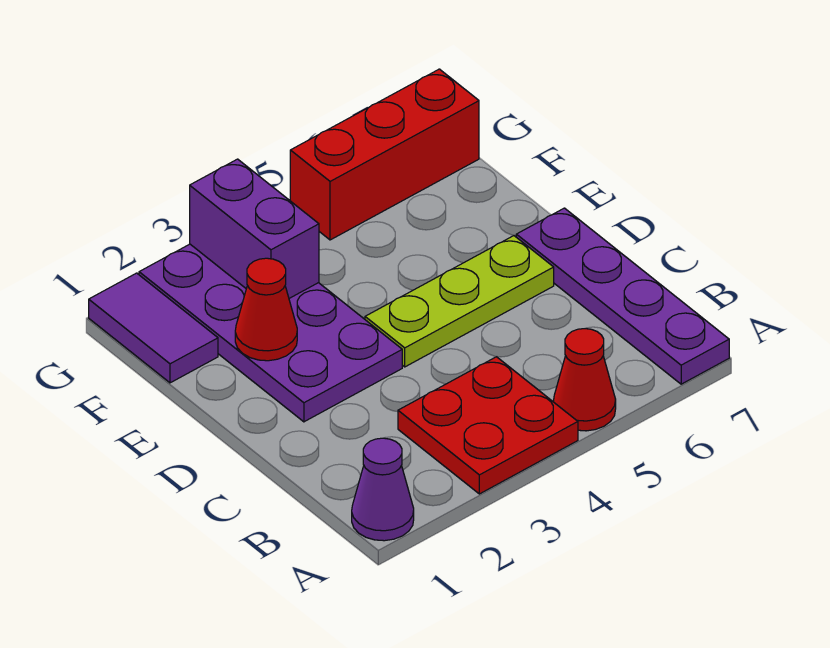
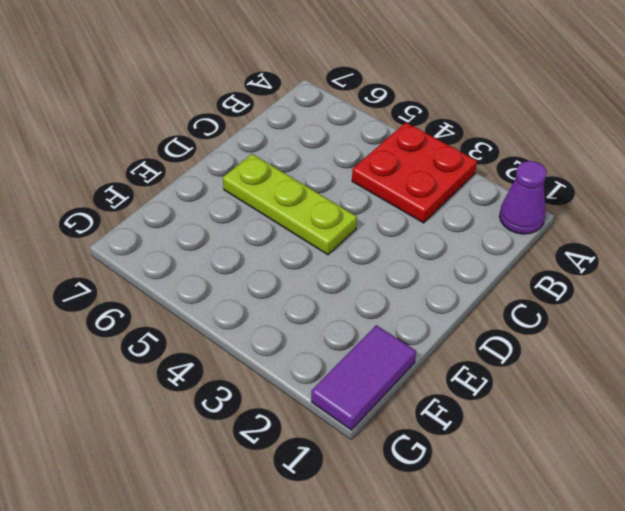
none -> red 1x1 cone [553,329,616,431]
none -> purple 1x4 plate [516,208,729,384]

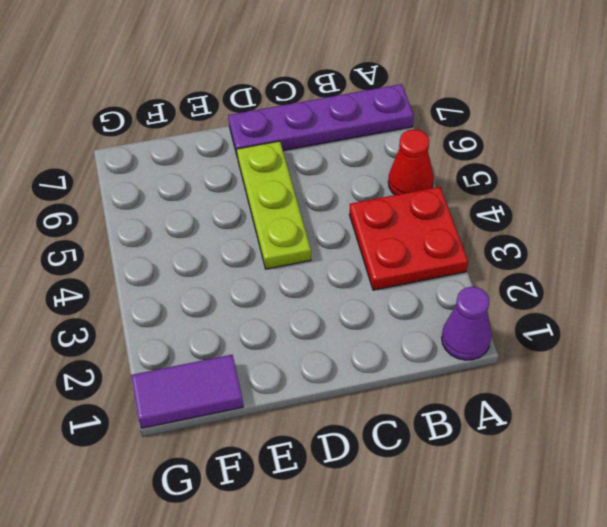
none -> purple 2x4 plate [139,244,402,422]
none -> red 1x3 brick [290,69,479,240]

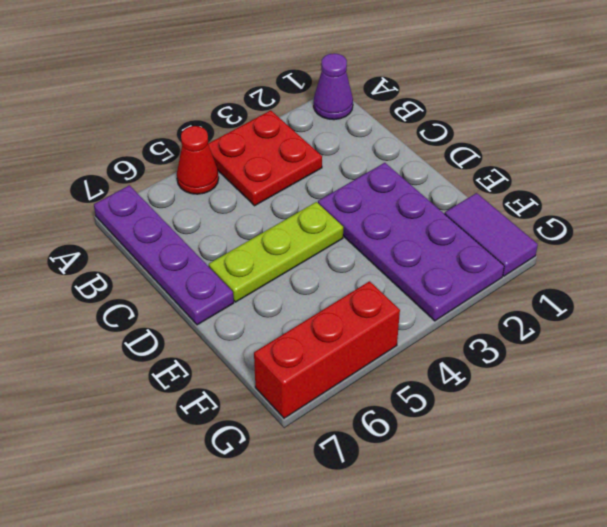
none -> red 1x1 cone [235,258,297,361]
none -> purple 1x2 brick [190,159,319,298]

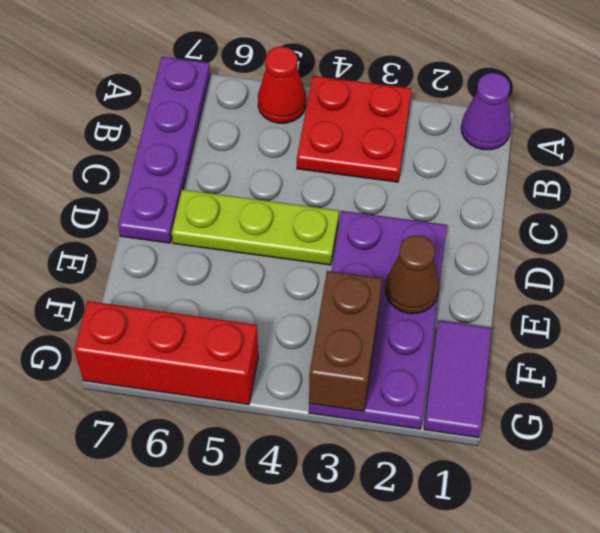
brown 1x1 cone [385,235,439,314] -> red 1x1 cone [235,258,297,361]
brown 1x2 brick [309,271,382,411] -> purple 1x2 brick [190,159,319,298]

